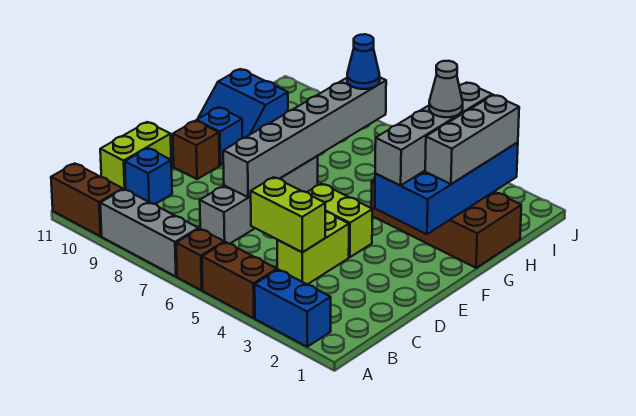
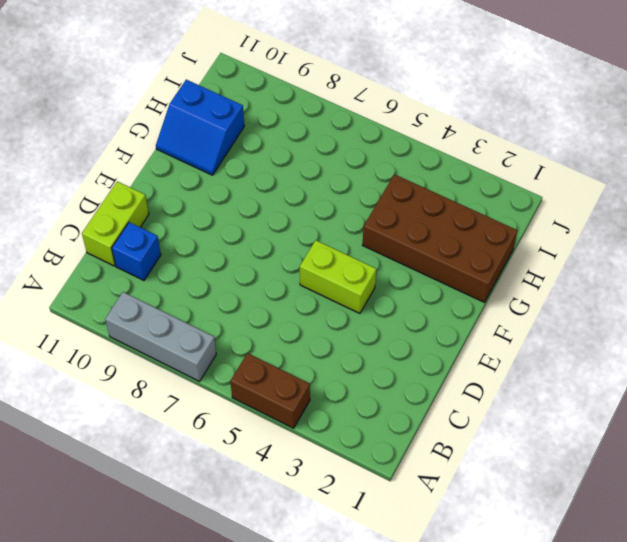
none -> blue 1x2 brick [255,270,331,347]
none -> brown 1x1 brick [176,229,224,290]
none -> brown 1x2 brick [51,163,123,236]

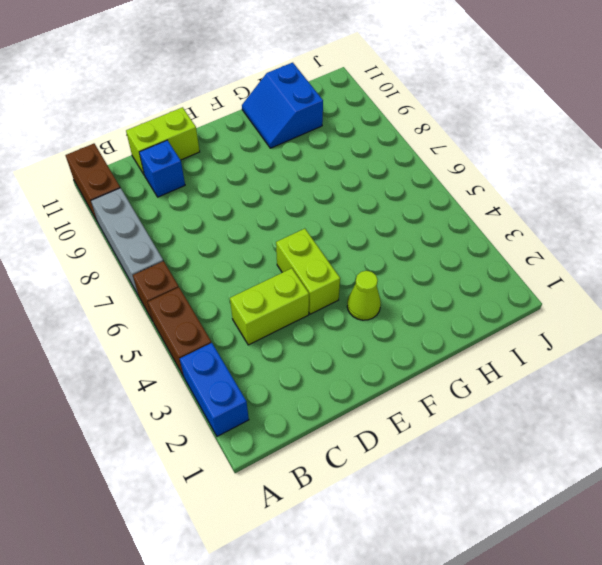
lime 1x1 cone [347,271,381,320] -> none
none -> grey 1x4 brick [200,156,318,244]
none -> brown 1x1 brick [173,121,219,179]
none -> blue 1x1 brick [196,107,242,165]

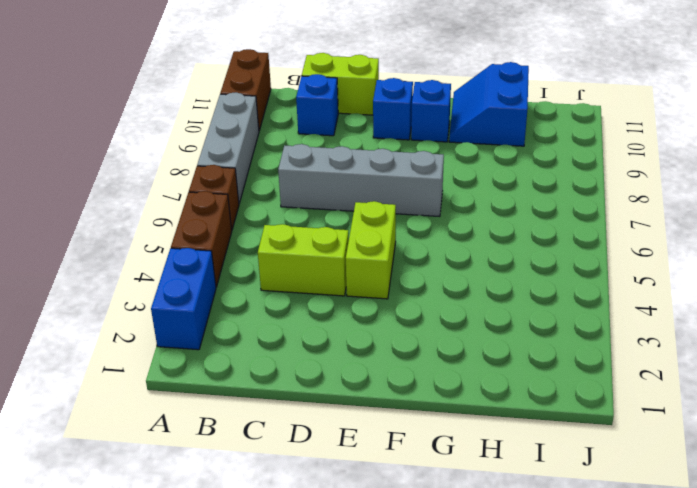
blue 1x1 brick [373,78,413,140] -> brown 1x1 brick [173,121,219,179]
none -> brown 2x4 brick [371,180,521,268]
none -> lime 1x2 brick [251,177,325,252]
none -> grey 1x6 brick [223,78,386,197]

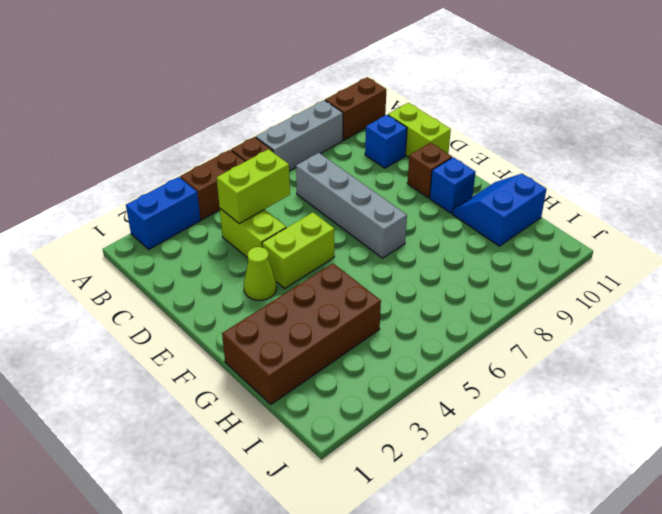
lime 1x1 cone [244,247,277,300] -> none
none -> grey 1x6 brick [223,78,386,197]
none -> blue 2x4 brick [375,142,518,234]
none -> grey 1x4 brick [375,82,492,186]

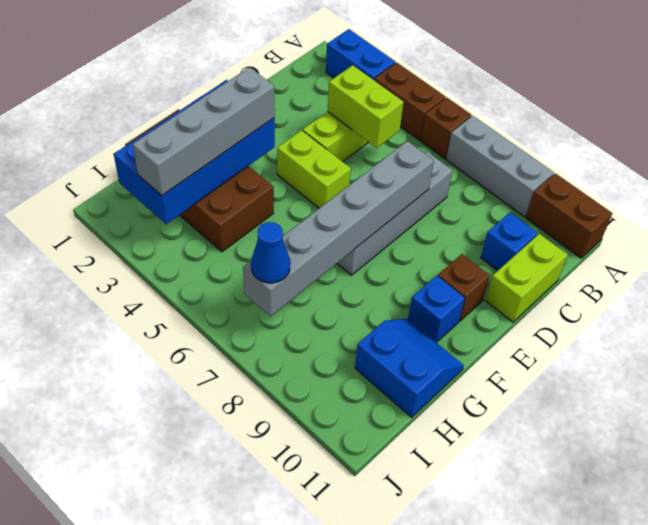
none -> grey 1x3 brick [425,95,519,184]
none -> grey 1x1 cone [429,61,463,117]

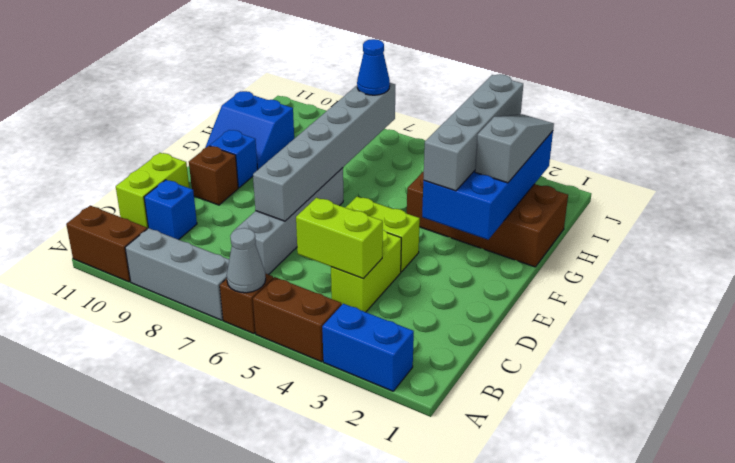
grey 1x1 cone [227,228,266,293] -> grey 1x1 cone moved to [429,61,463,117]
grey 1x3 slope [475,114,554,183] -> grey 1x3 brick [425,95,519,184]

